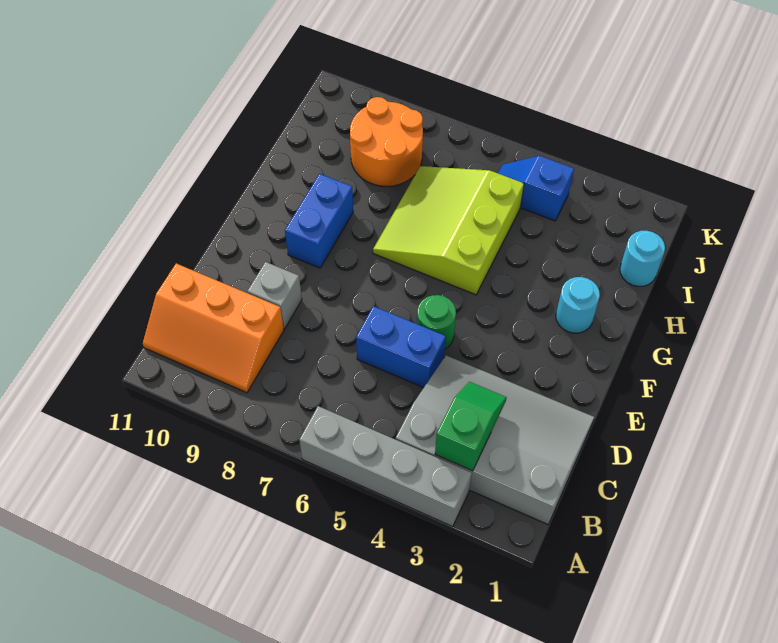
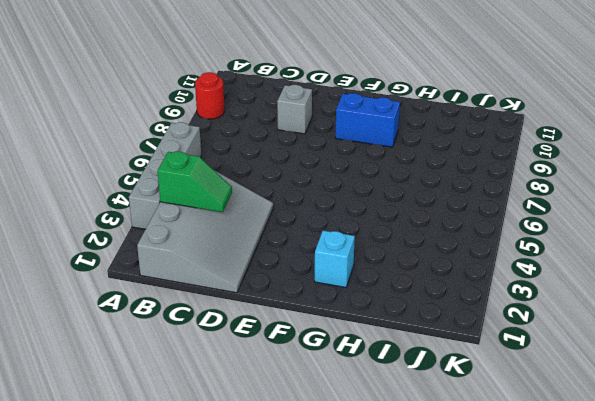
red 1x1 round brick [195,72,224,119] -> none
cyan 1x1 brick [315,230,355,287] -> cyan 1x1 round brick [556,277,600,333]
none -> orange 2x3 slope [143,264,284,393]
none -> blue 1x2 brick [356,306,446,388]
none -> green 1x1 round brick [417,295,456,349]

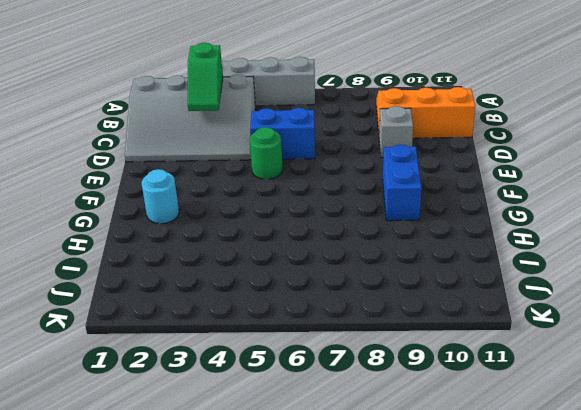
none -> lime 3x3 slope [373,166,524,295]
none -> cyan 1x1 round brick [620,231,665,286]
none -> orange 2x2 round brick [350,97,423,186]

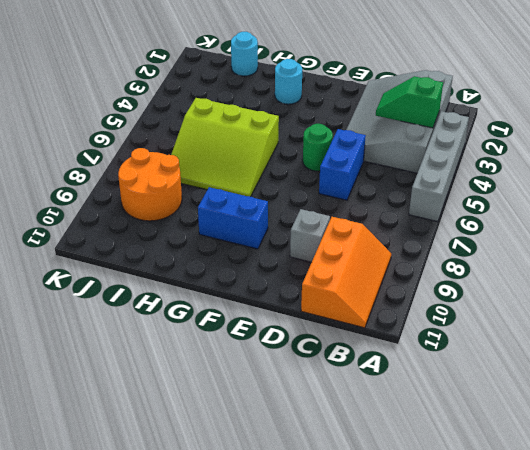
none -> blue 1x2 slope [498,156,574,221]

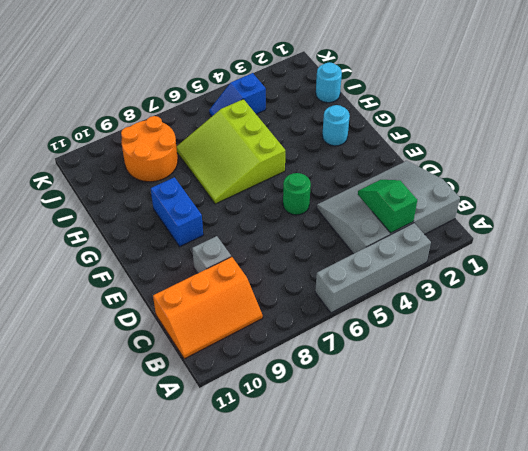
none -> blue 1x2 brick [356,306,446,388]

